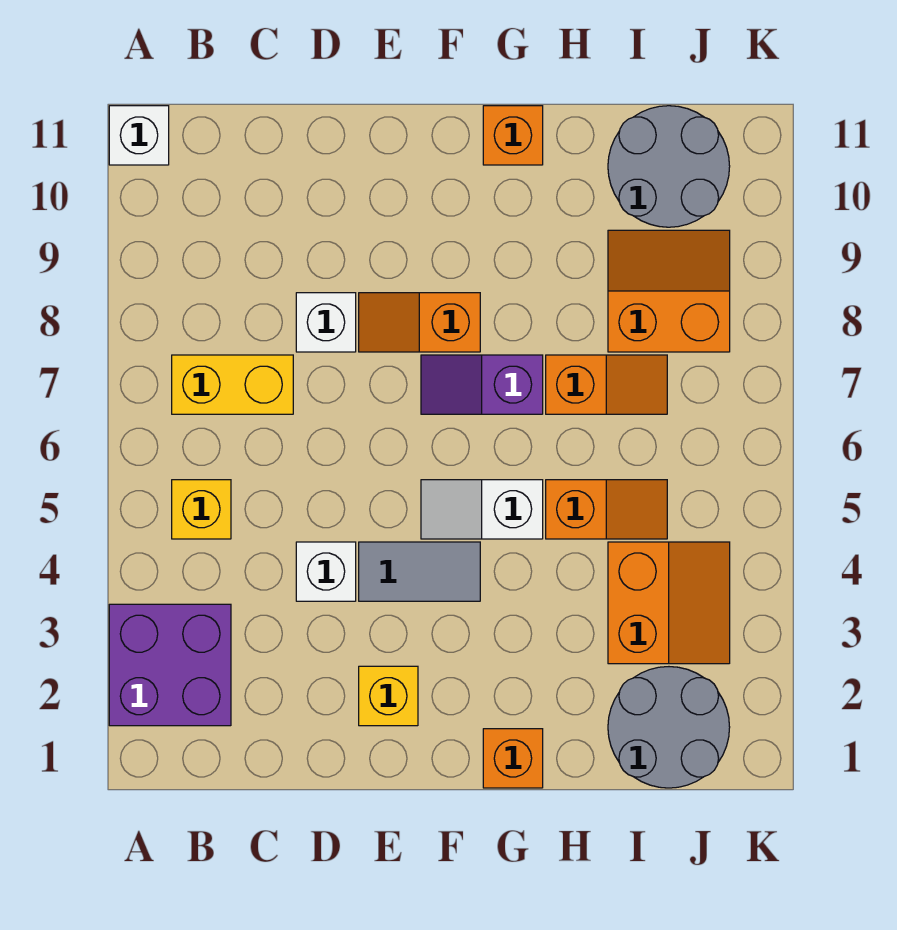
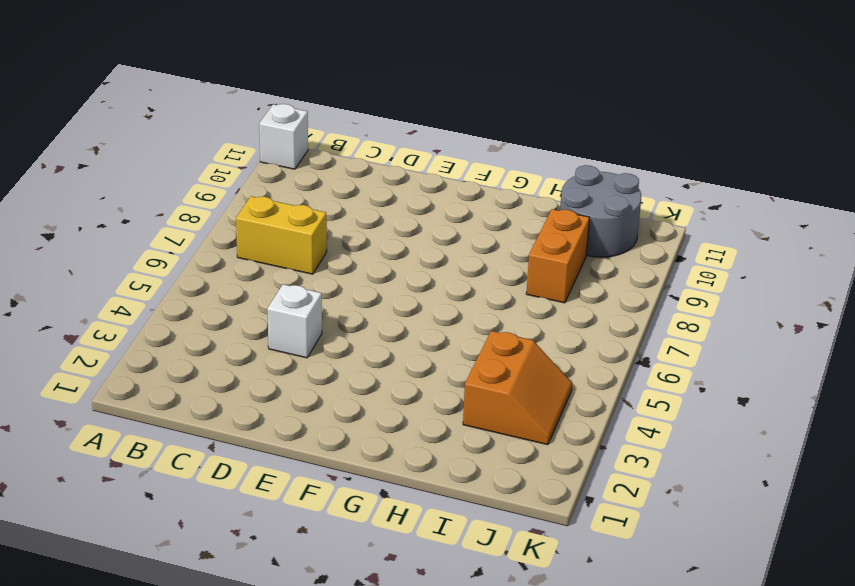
orange 1x2 brick [526,209,590,303] -> orange 2x2 slope [608,230,730,352]
none -> purple 2x2 brick [109,604,231,726]
none -> yellow 1x1 brick [172,480,231,539]
none -> white 1x1 brick [296,293,356,352]

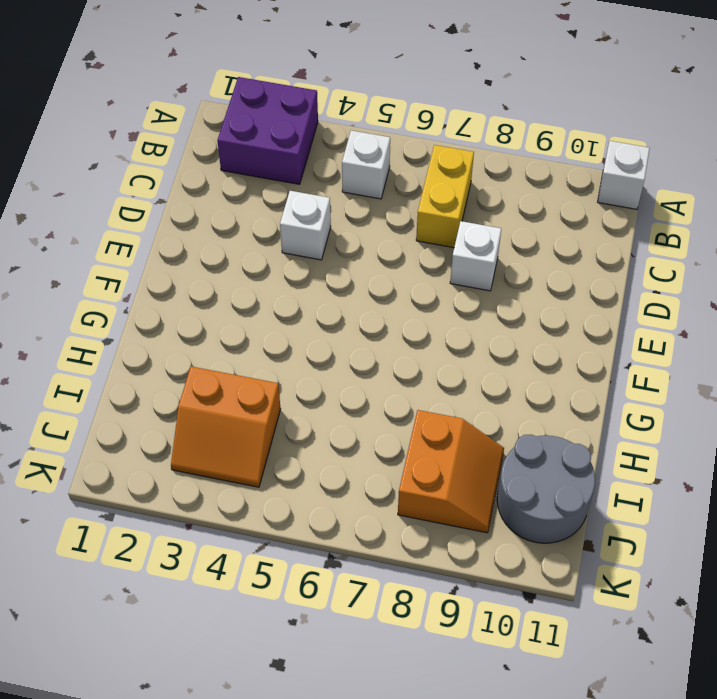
white 1x1 brick [342,130,390,199] -> yellow 1x1 brick [172,480,231,539]
none -> yellow 1x1 brick [359,666,418,726]
none -> grey 1x2 tile [359,542,480,601]
none -> orange 1x2 slope [359,293,480,352]

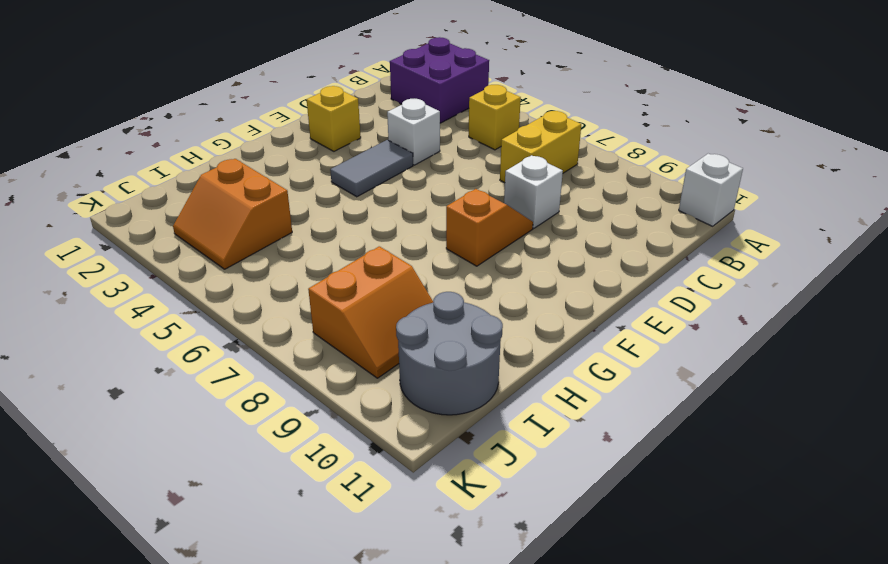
none -> white 1x2 slope [421,480,543,539]
none -> purple 1x2 slope [421,355,543,414]
none -> orange 1x1 brick [483,729,543,788]

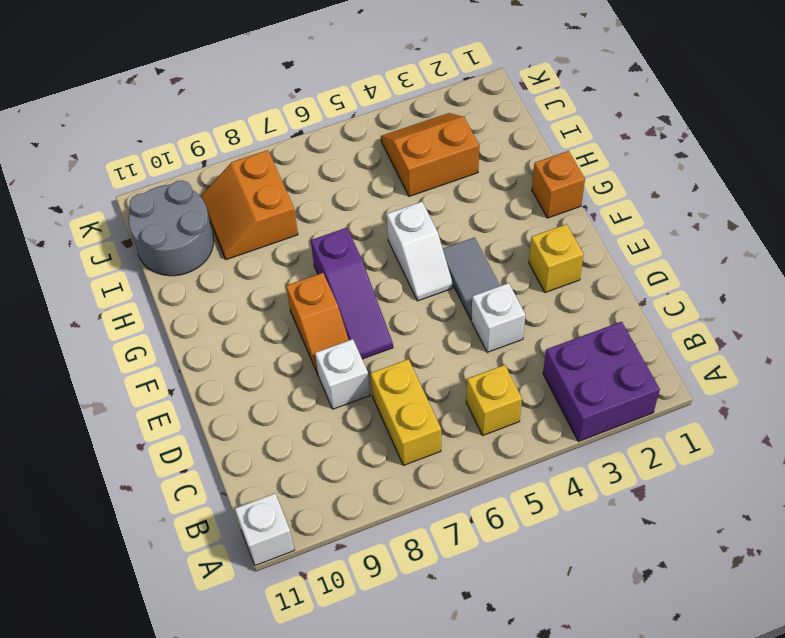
purple 1x3 slope [311,228,393,359] -> purple 1x2 slope [421,355,543,414]
none -> orange 1x1 brick [483,106,543,165]
none -> orange 1x2 slope [546,480,667,539]
none -> orange 1x2 slope [546,355,667,414]

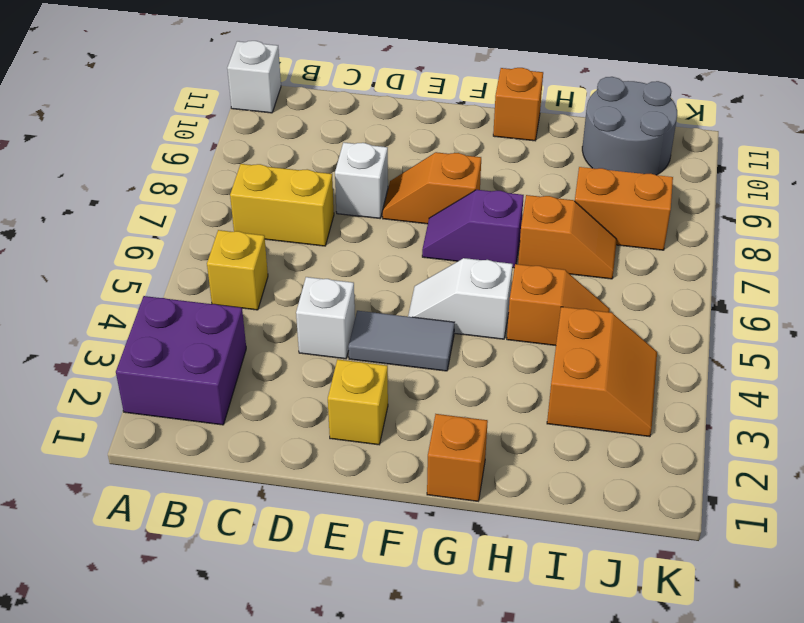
none -> grey 2x2 round brick [608,667,730,788]

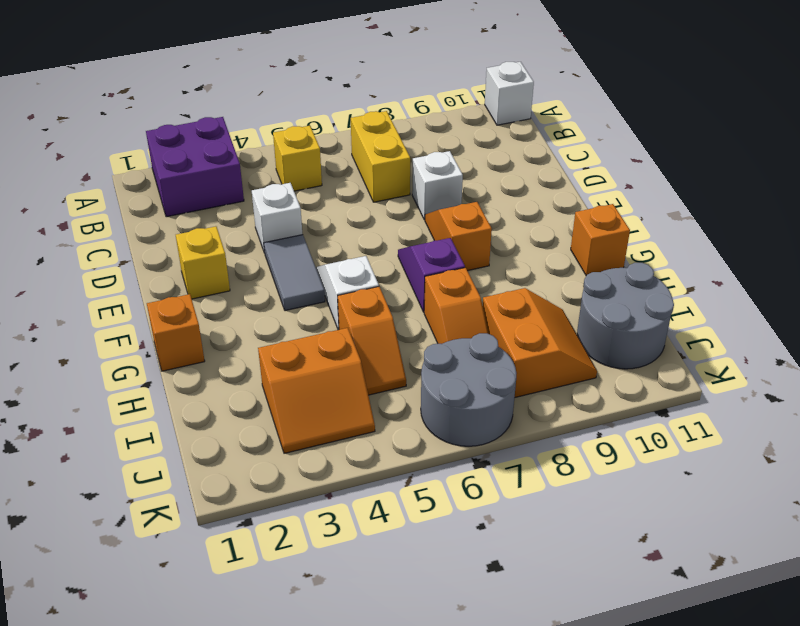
grey 2x2 round brick [421,333,517,446] -> grey 2x2 round brick moved to [608,667,730,788]

